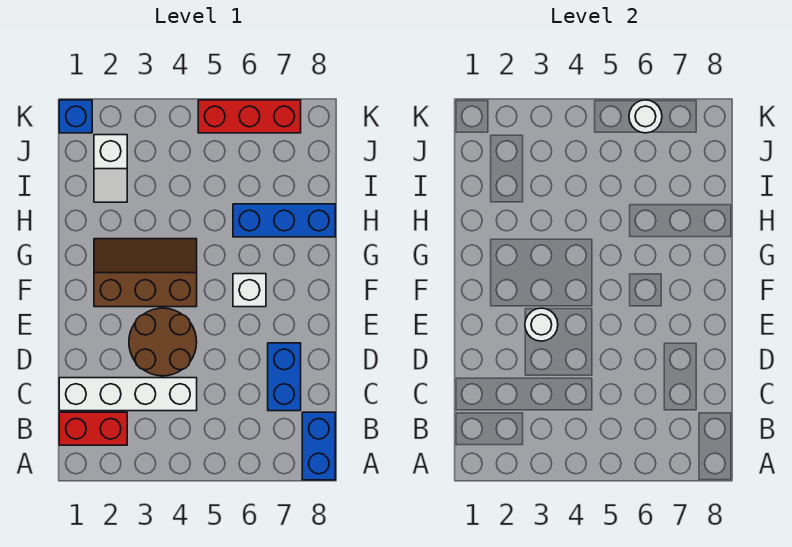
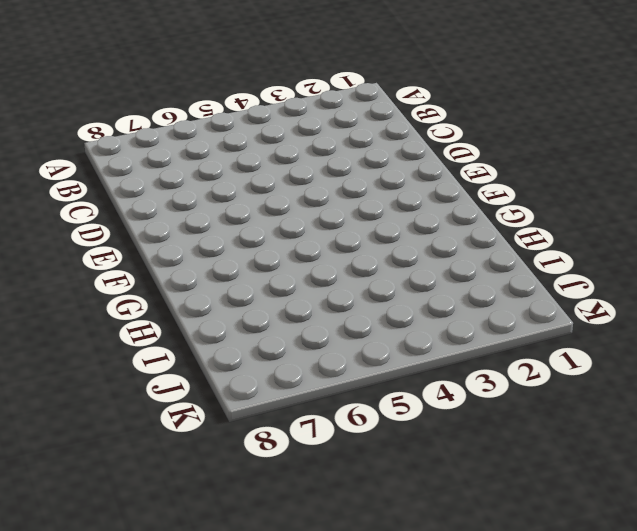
none -> blue 1x2 brick [302,412,335,480]
none -> red 1x2 brick [59,412,127,445]
none -> white 1x4 brick [59,378,197,411]

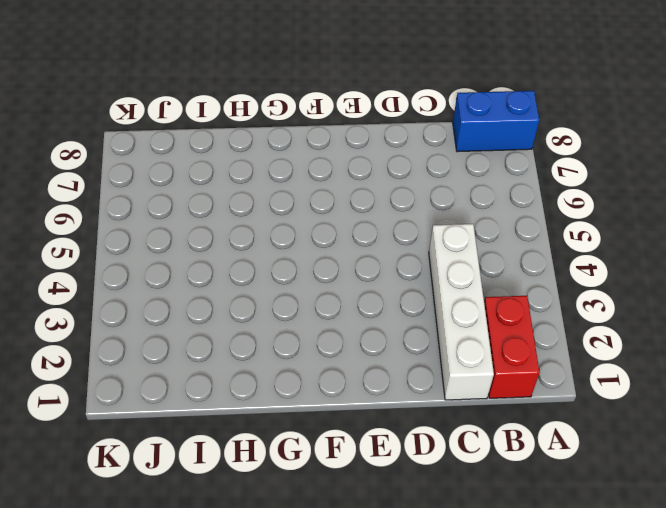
none -> blue 1x2 brick [268,343,301,411]
none -> brown 2x2 round brick [129,308,197,376]
none -> brown 2x3 slope [94,239,197,307]

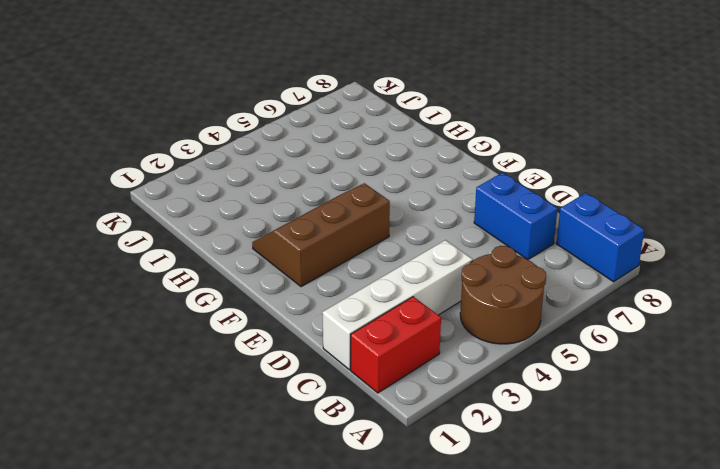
brown 2x2 round brick [460,246,546,344] -> brown 2x2 round brick moved to [129,308,197,376]
none -> white 1x1 brick [233,274,266,307]
none -> blue 1x3 brick [233,204,335,237]
none -> white 1x2 slope [94,135,127,202]

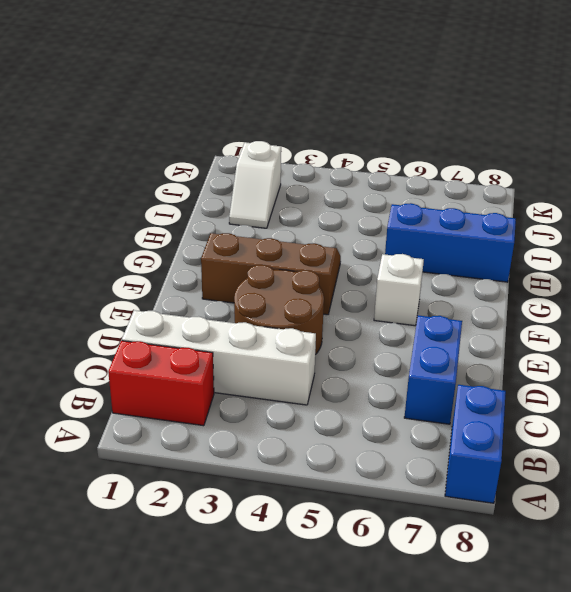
none -> blue 1x1 brick [59,100,92,133]
none -> red 1x3 brick [198,100,301,133]
none -> white 1x1 round brick [525,308,558,341]

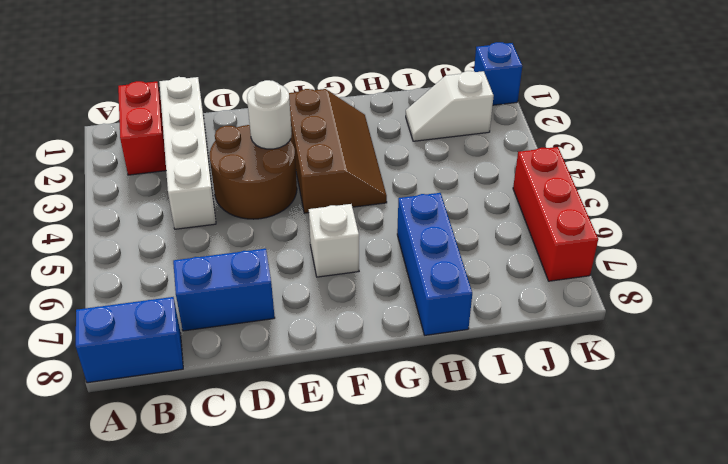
none -> white 1x1 round brick [629,100,662,133]

